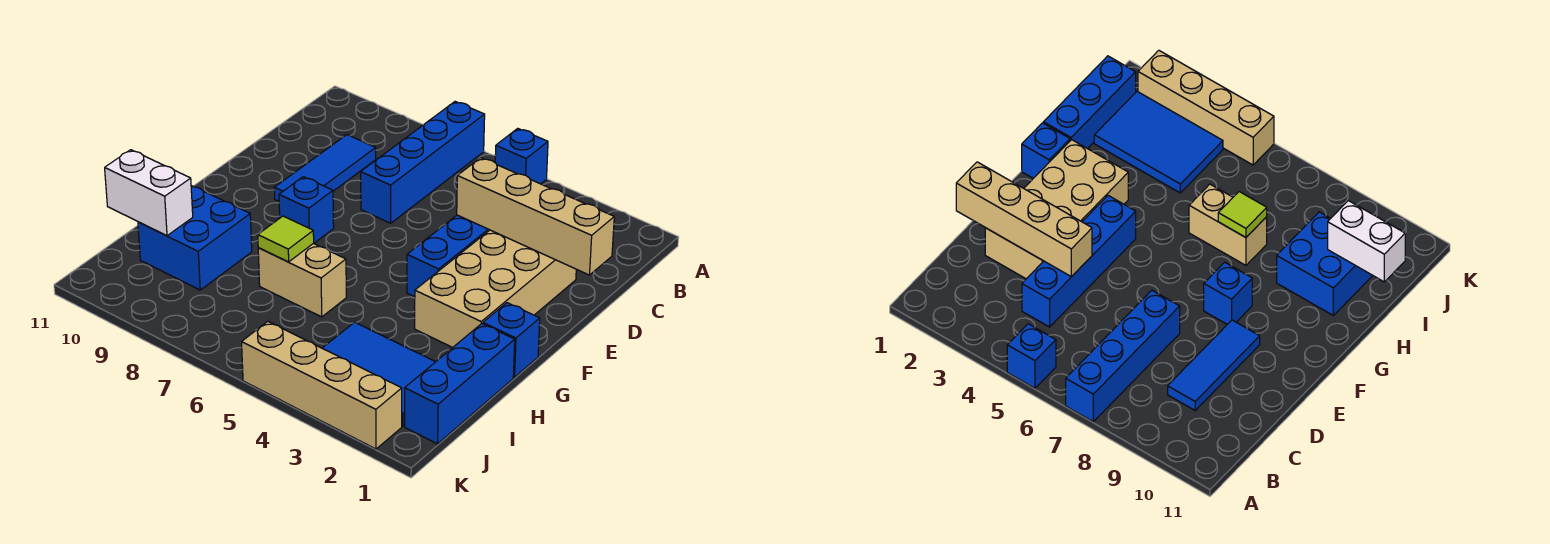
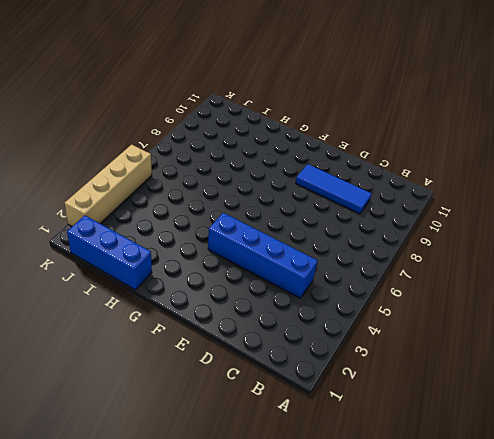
none -> blue 1x1 brick [495,128,548,184]
none -> blue 1x4 brick [361,102,485,223]
none -> tan 2x4 brick [415,230,576,348]

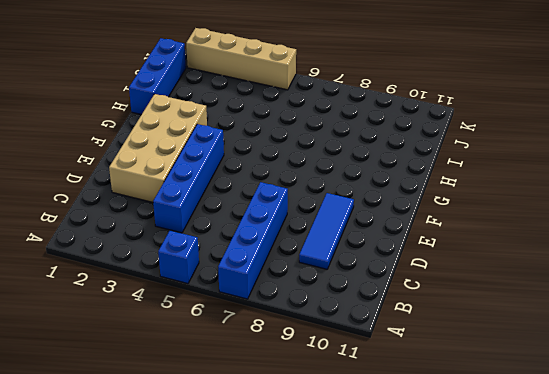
none -> blue 1x1 brick [279,177,334,244]
none -> blue 1x1 brick [483,303,540,377]
none -> tan 1x2 brick [258,244,346,317]

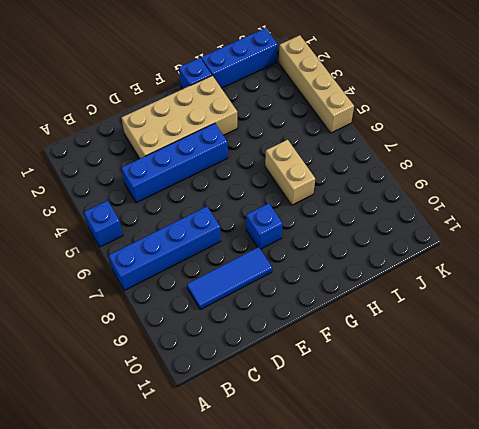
none -> blue 2x2 brick [138,186,252,290]
none -> blue 2x3 tile [322,322,435,426]
none -> tan 1x4 brick [457,158,614,275]

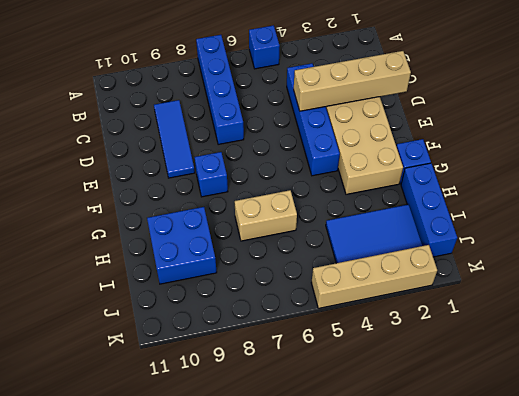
none -> lime 1x1 tile [258,216,314,262]
none -> white 1x2 brick [105,150,193,236]

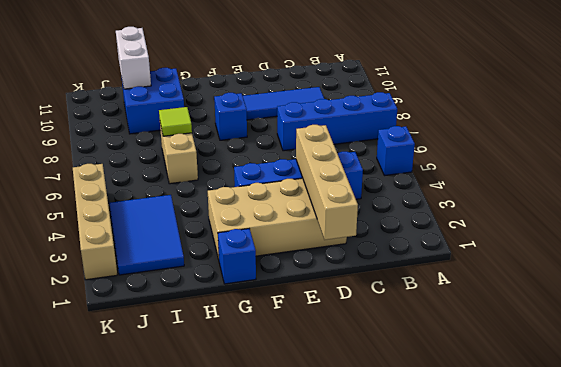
none -> blue 1x3 brick [405,324,515,444]

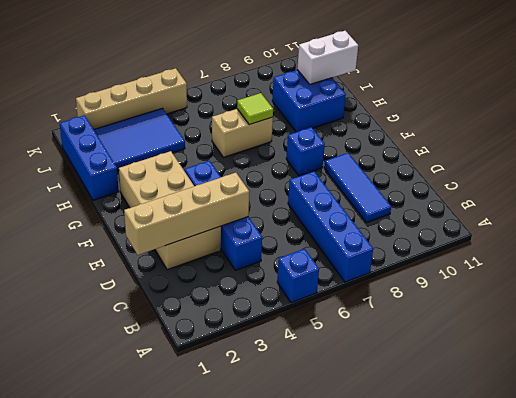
none -> blue 1x1 brick [483,303,540,377]

